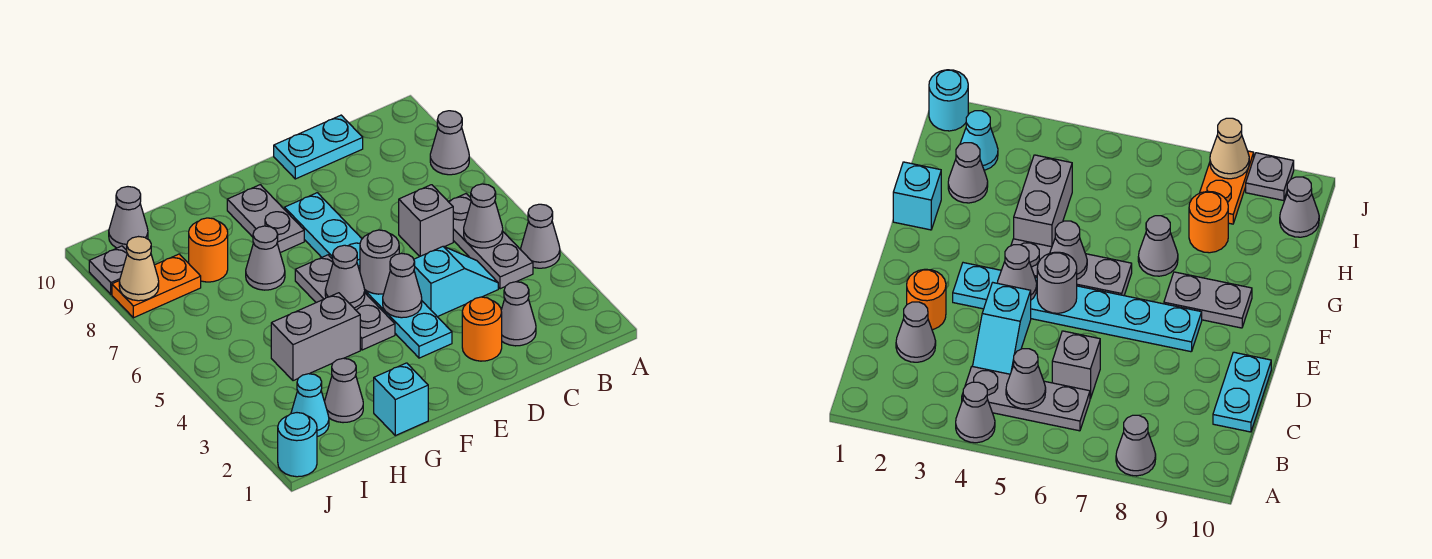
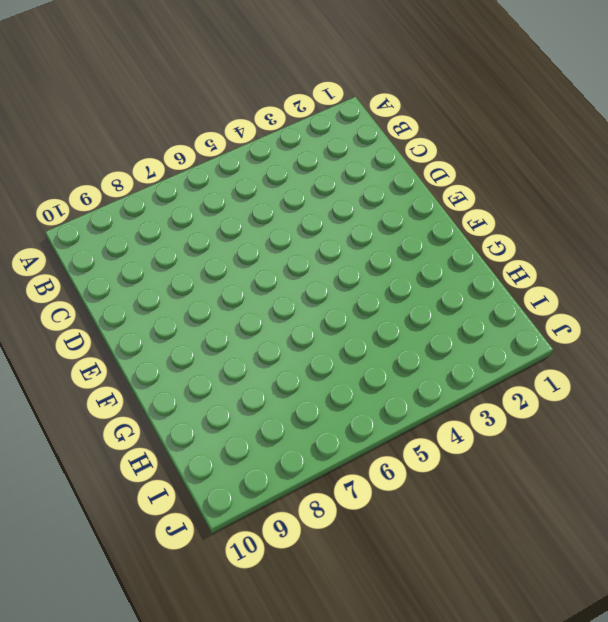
none -> grey 1x1 cone [521,204,560,268]
none -> grey 1x1 cone [430,111,469,175]
none -> grey 1x3 plate [448,194,533,289]

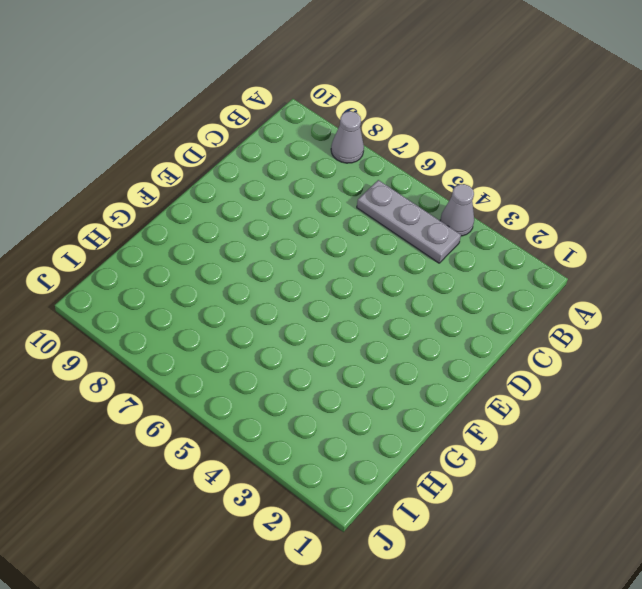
none -> grey 1x1 cone [501,282,536,346]
none -> cyan 1x2 slope [414,246,498,317]
none -> grey 1x1 brick [399,185,453,257]

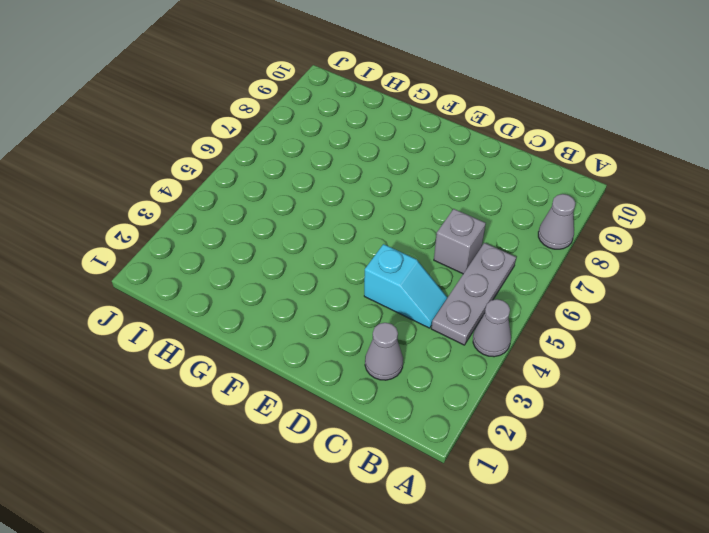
none -> cyan 1x2 plate [274,115,363,179]
none -> orange 1x1 round brick [462,297,502,361]
none -> cyan 1x6 plate [285,193,452,358]

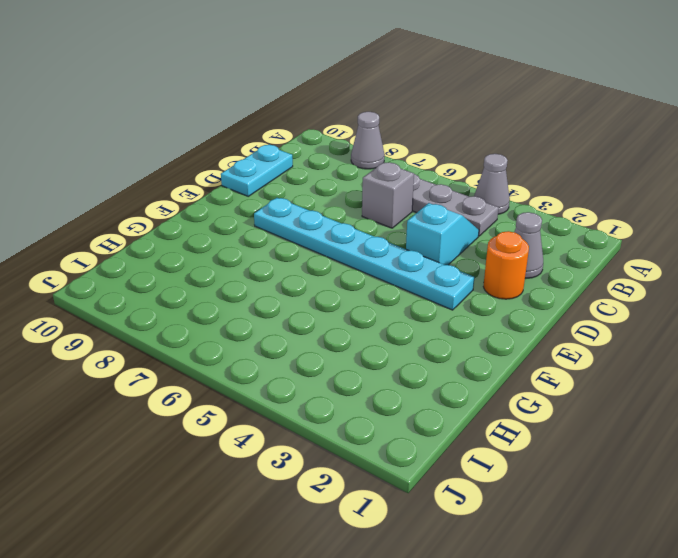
none -> grey 1x3 plate [295,255,395,350]
none -> grey 1x2 plate [227,185,304,253]
none -> cyan 1x1 brick [374,363,428,436]

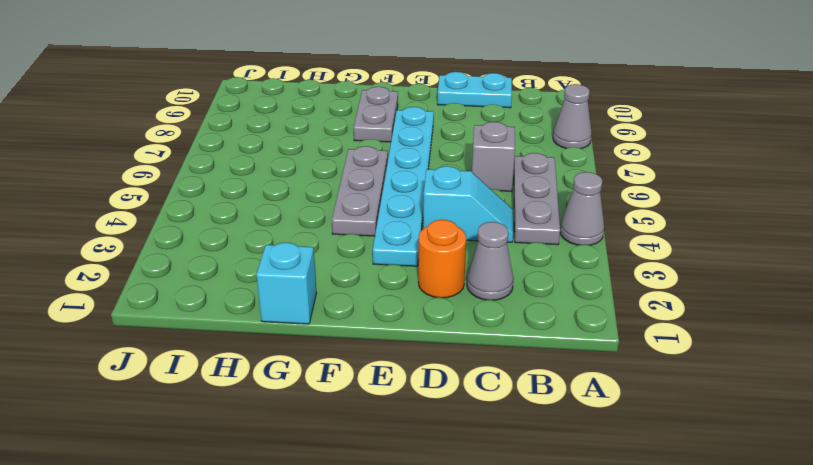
none -> grey 1x2 brick [271,293,360,381]
none -> grey 1x1 cone [246,226,285,290]
none -> grey 1x1 cone [325,358,363,423]

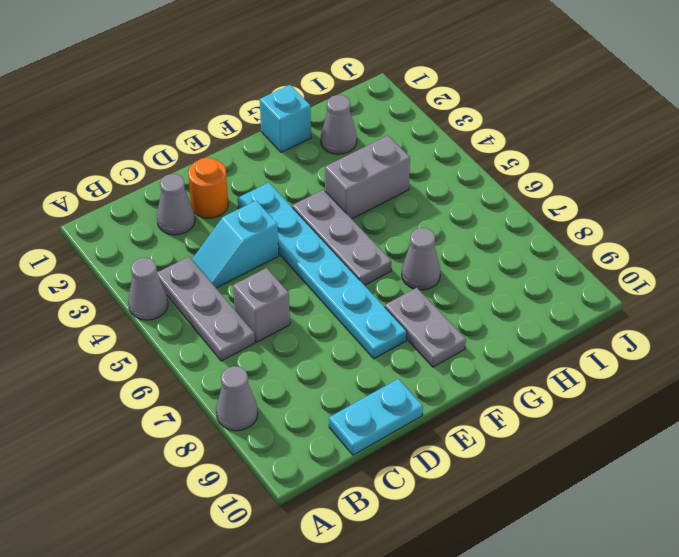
none -> orange 1x1 round brick [189,218,228,282]
none -> cyan 1x1 cone [291,374,329,437]
none -> orange 1x2 plate [112,254,201,318]

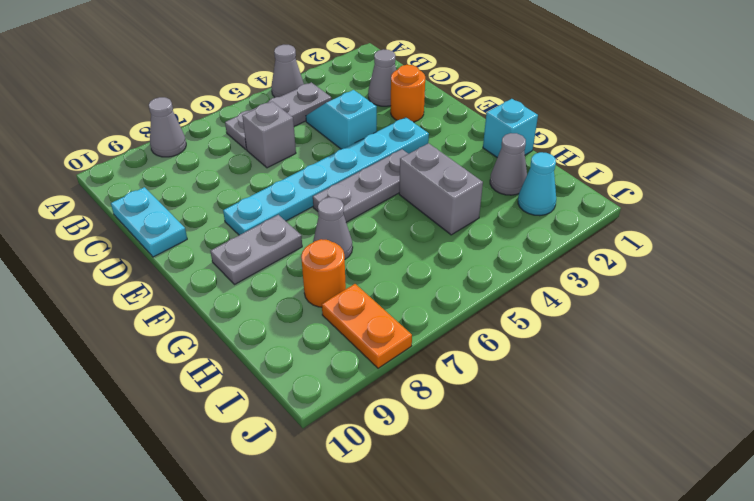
none -> grey 1x1 cone [109,187,148,250]
none -> cyan 1x1 round brick [278,413,317,477]
none -> grey 1x1 plate [89,246,127,294]

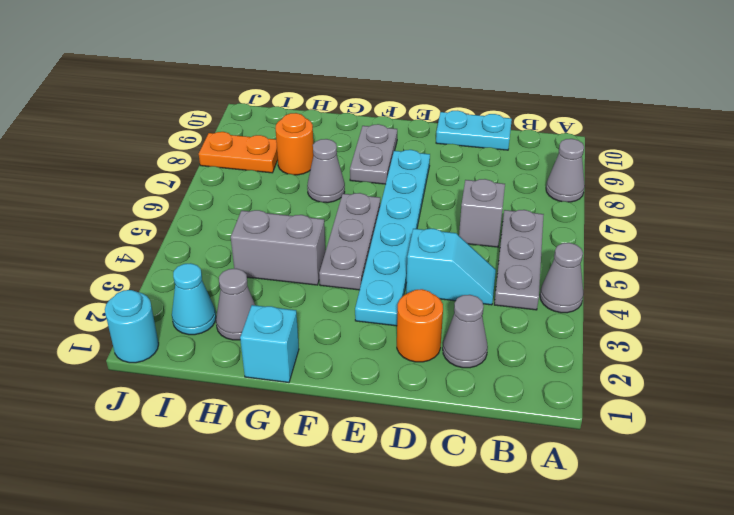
none -> grey 1x1 cone [109,187,148,250]
none -> grey 1x1 plate [89,246,127,294]
none -> grey 1x1 cone [464,184,503,248]

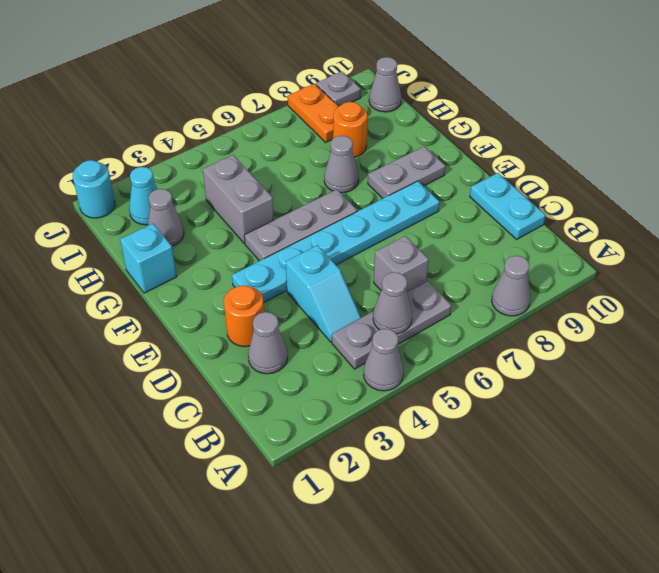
none -> grey 1x1 cone [383,253,422,318]
none -> grey 1x1 round brick [360,230,399,294]
none -> grey 1x1 cone [325,245,365,308]

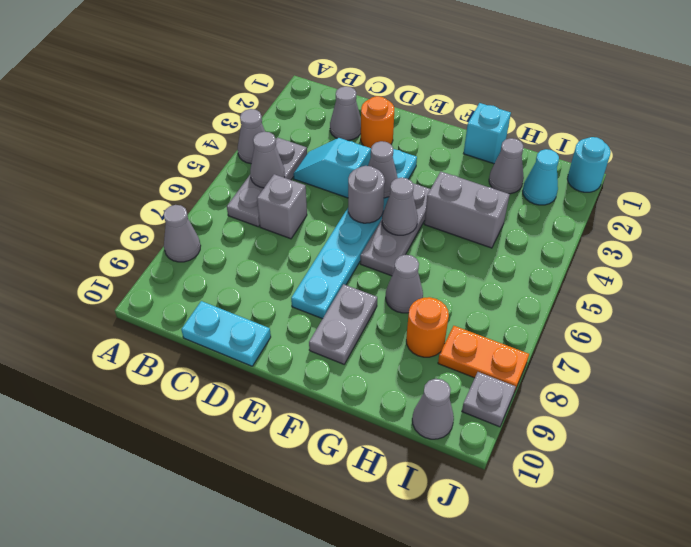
none -> tan 1x1 cone [119,237,159,301]

